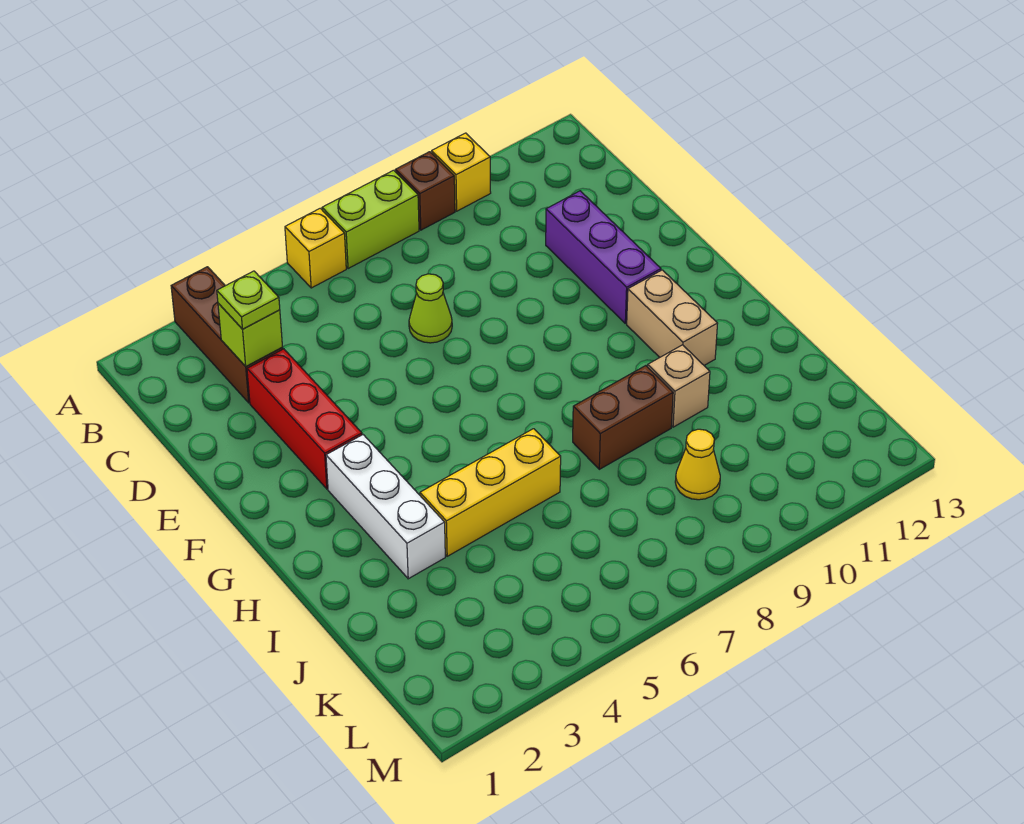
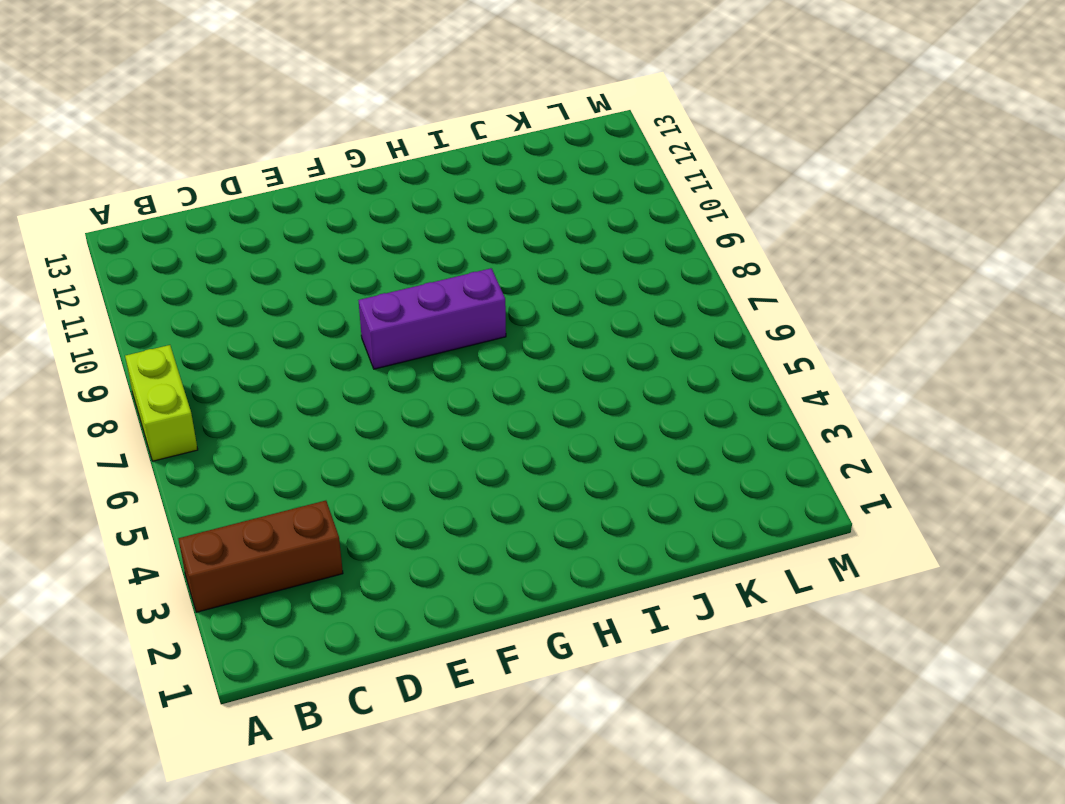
purple 1x3 brick [359,268,506,369] -> purple 1x3 brick moved to [546,191,661,323]
none -> yellow 1x1 brick [285,208,346,288]
none -> brown 1x1 brick [395,152,455,230]
none -> yellow 1x1 brick [432,133,491,211]

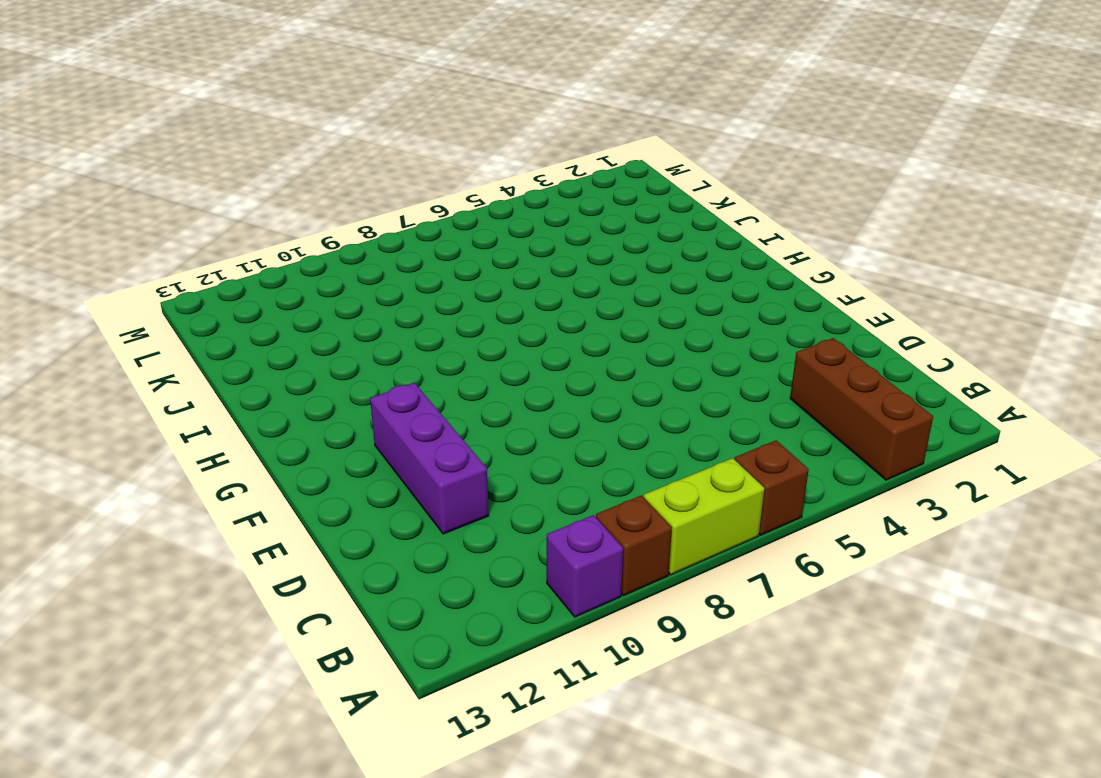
brown 1x1 brick [735,440,809,535] -> yellow 1x1 brick [285,208,346,288]
purple 1x1 brick [547,515,623,617] -> yellow 1x1 brick [432,133,491,211]
none -> red 1x3 brick [247,349,362,489]
none -> lime 1x1 cone [409,274,452,343]
none -> white 1x3 brick [326,435,445,579]

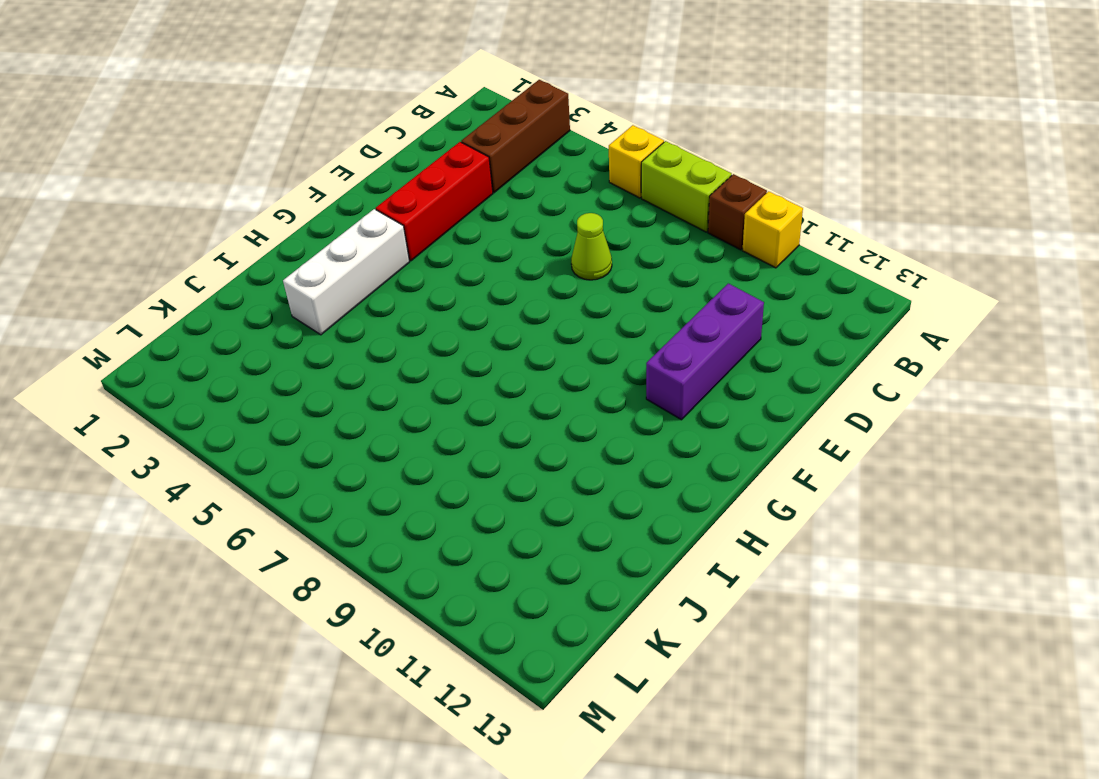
none -> tan 1x2 brick [627,270,718,365]
none -> yellow 1x3 brick [420,429,561,556]
none -> brown 1x2 brick [573,366,673,469]

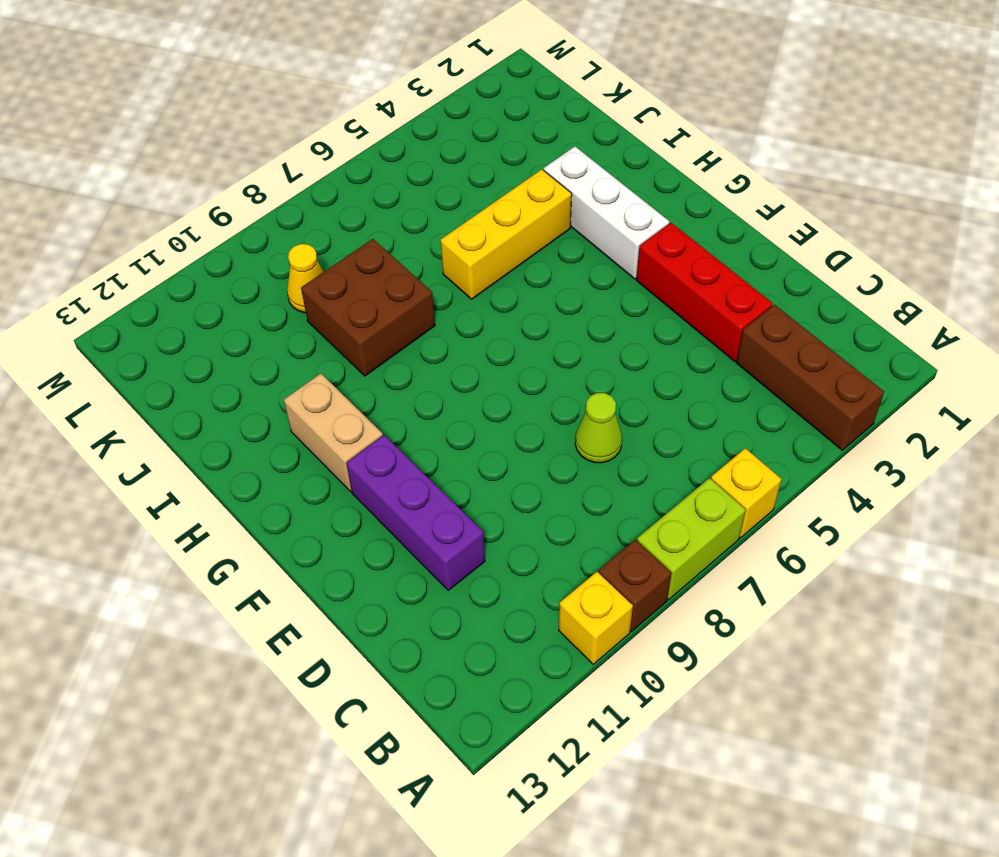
brown 2x2 brick [301,239,435,376] -> brown 1x2 brick [573,366,673,469]
none -> tan 1x1 brick [648,345,710,427]
none -> lime 1x1 brick [218,303,283,366]
none -> lime 1x1 plate [217,271,280,329]

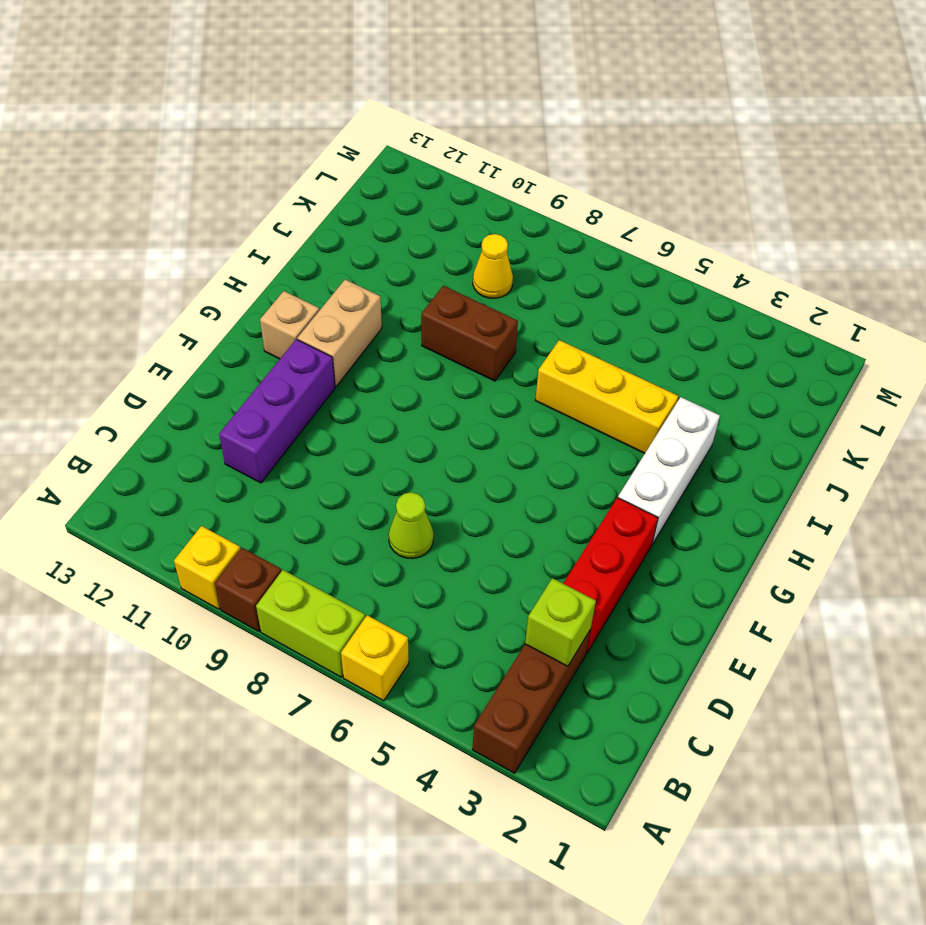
tan 1x1 brick [260,291,319,359] -> tan 1x1 brick moved to [648,345,710,427]
none -> lime 1x1 plate [217,271,280,329]

